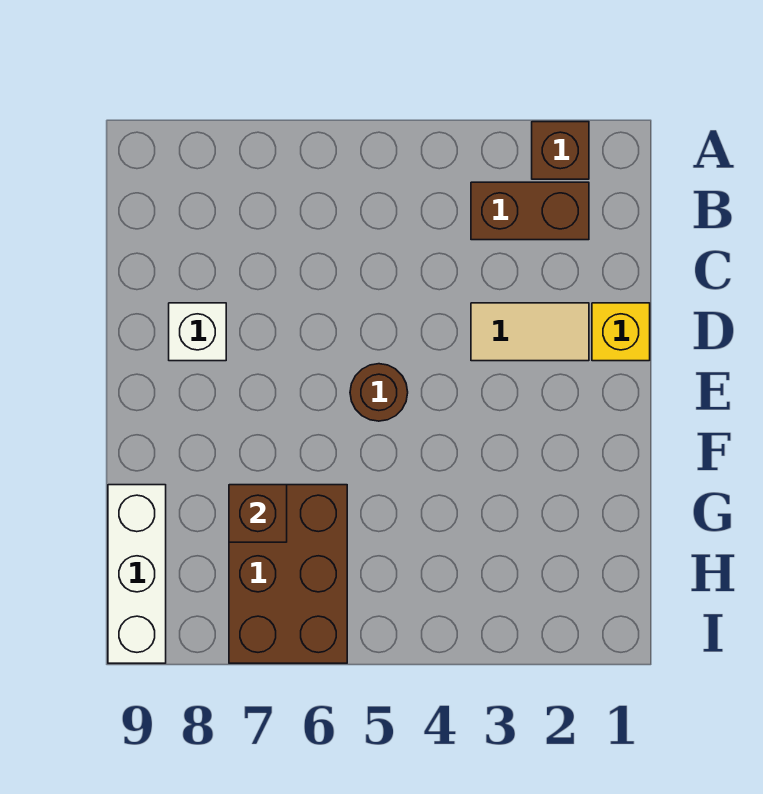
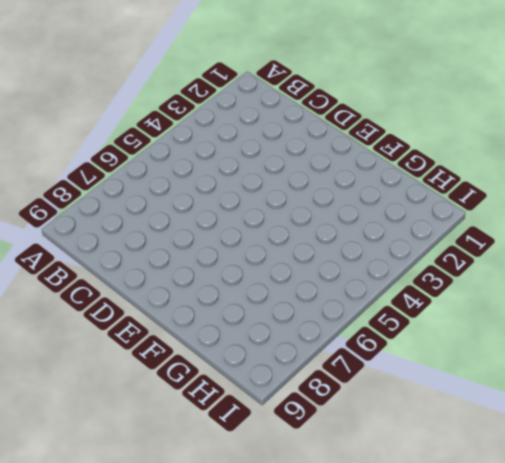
none -> brown 1x1 brick [532,122,589,179]
none -> brown 1x2 brick [471,182,589,240]

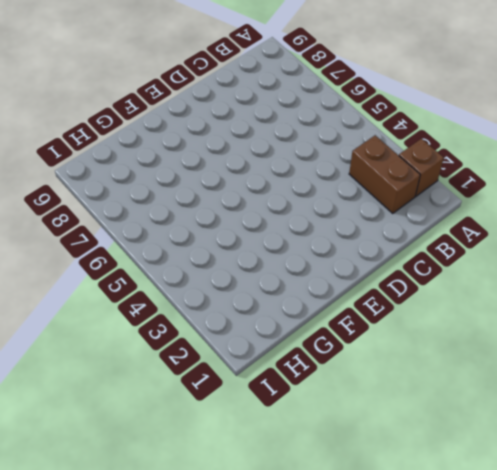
none -> yellow 1x1 brick [592,303,650,361]
none -> tan 1x2 tile [471,303,589,361]

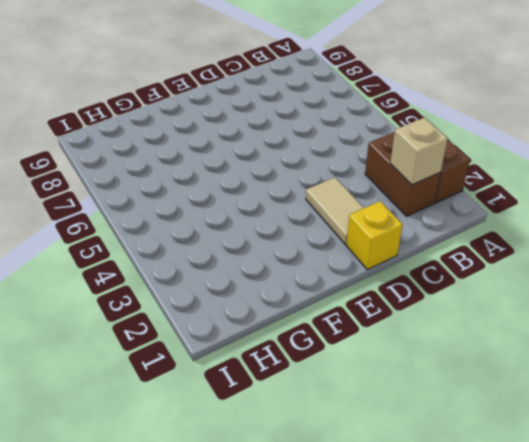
tan 1x1 brick [390,118,448,185] -> none
none -> white 1x1 brick [169,303,226,361]
none -> brown 1x1 round brick [350,364,408,421]

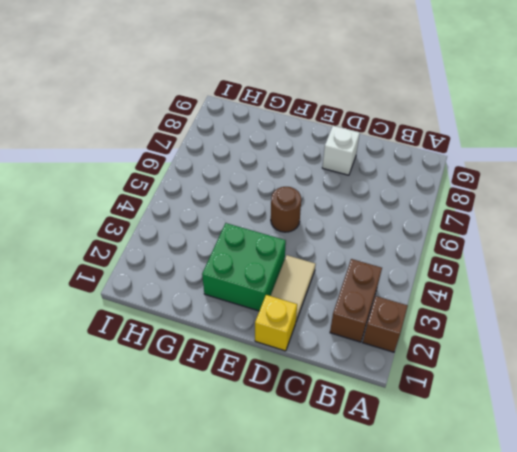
green 2x2 brick [202,223,286,311] -> none
none -> brown 2x3 brick [229,485,347,663]
none -> white 1x3 brick [108,485,166,663]

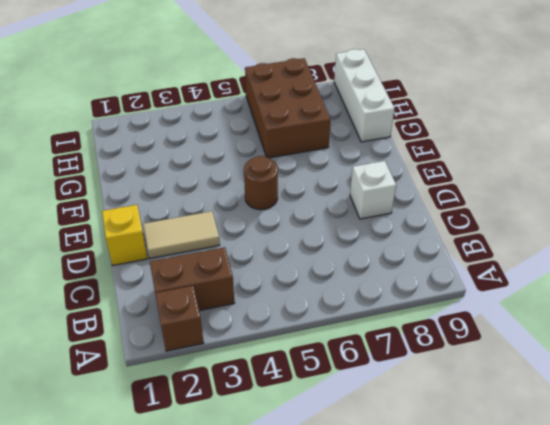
none -> brown 1x1 brick [229,485,287,542]

